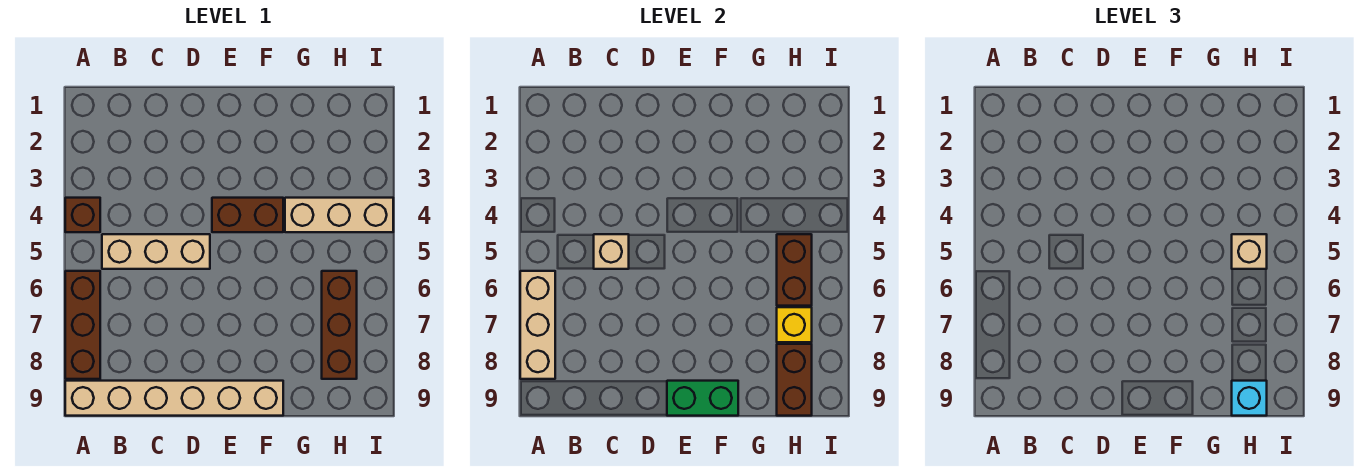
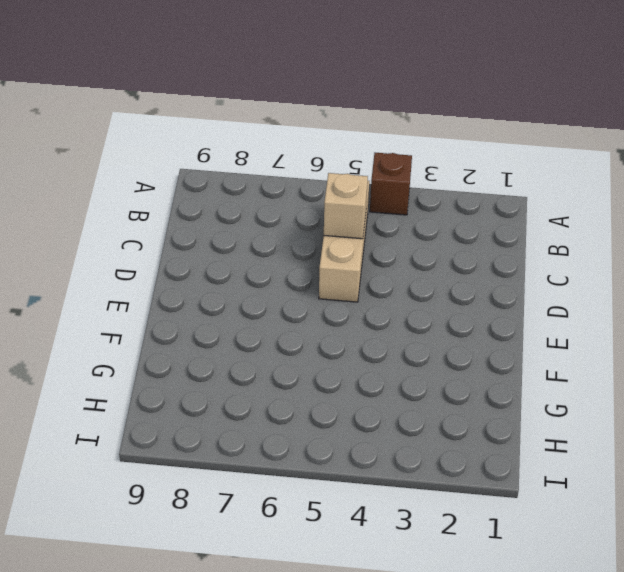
none -> brown 1x3 brick [65,271,100,379]
none -> tan 1x6 brick [65,381,283,416]
none -> brown 1x2 brick [212,198,283,232]

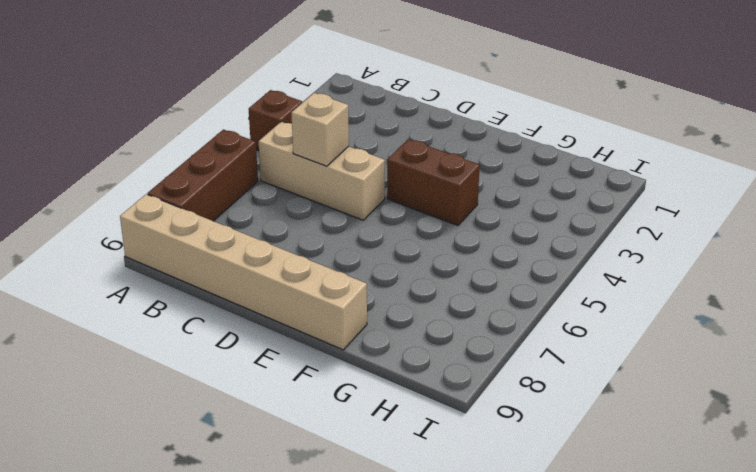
none -> tan 1x3 brick [285,198,393,232]
none -> brown 1x3 brick [322,271,357,379]
none -> tan 1x3 brick [520,271,555,379]

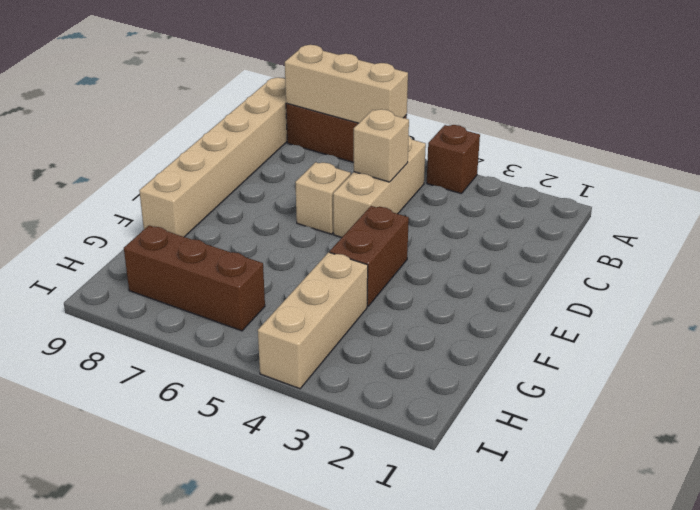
tan 1x1 brick [295,162,351,234] -> tan 1x1 brick moved to [1232,234,1267,269]
none -> green 1x2 brick [667,381,738,416]
none -> brown 1x2 brick [777,234,812,306]
none -> yellow 1x1 brick [777,307,812,342]

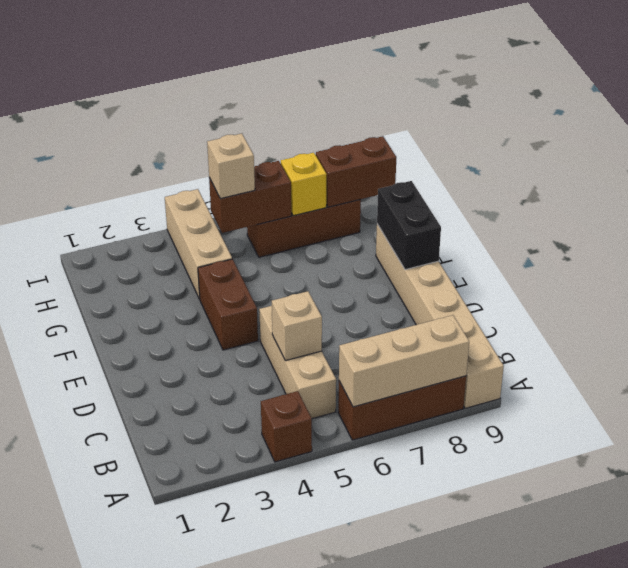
black 1x2 brick [377,181,441,270] -> green 1x2 brick [667,381,738,416]
none -> cyan 1x1 brick [1232,381,1267,416]

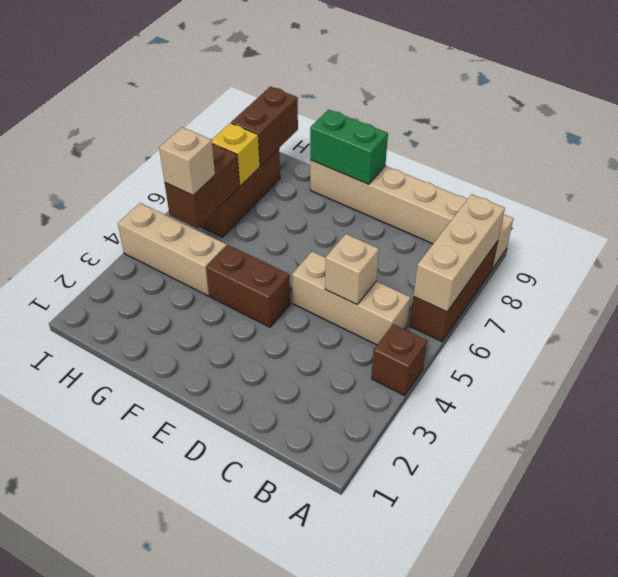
none -> cyan 1x1 brick [1232,381,1267,416]

